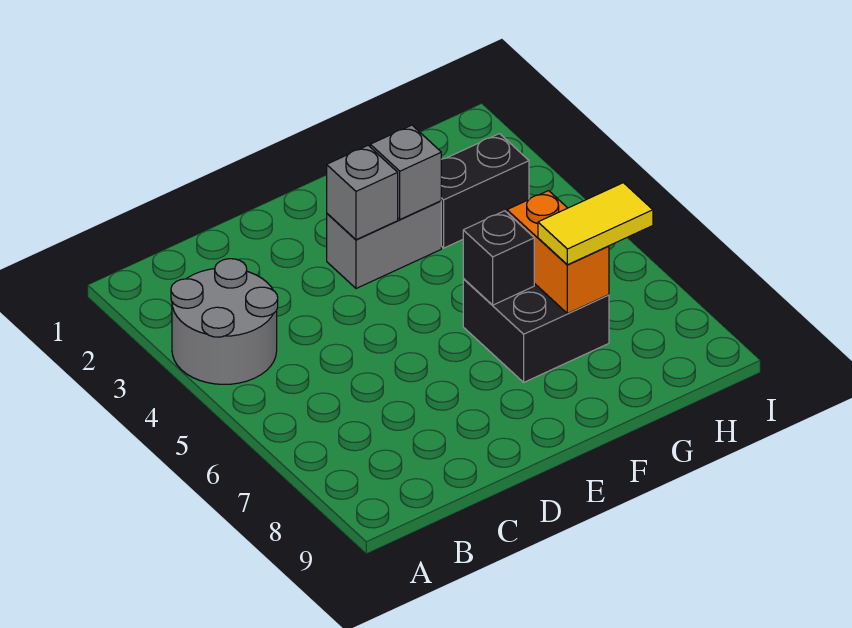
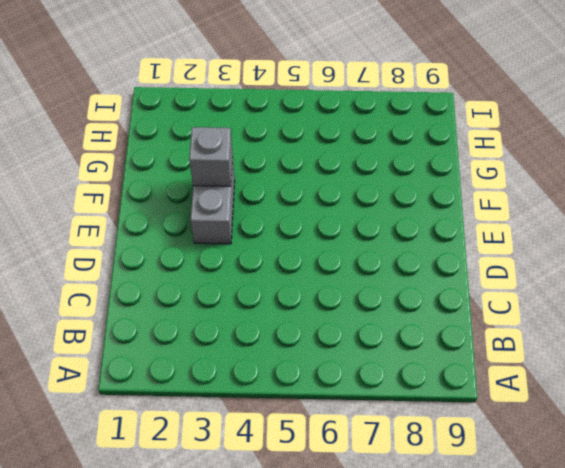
none -> grey 2x2 round brick [171,259,278,384]
none -> black 2x2 brick [463,279,609,382]

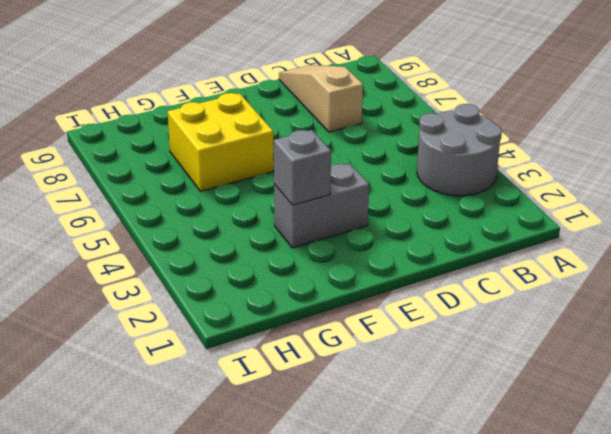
tan 1x3 slope [279,65,363,132] -> none
yellow 2x2 brick [168,93,274,191] -> black 2x2 brick [463,279,609,382]
none -> black 1x2 brick [441,134,529,248]
none -> grey 1x1 brick [327,145,398,240]

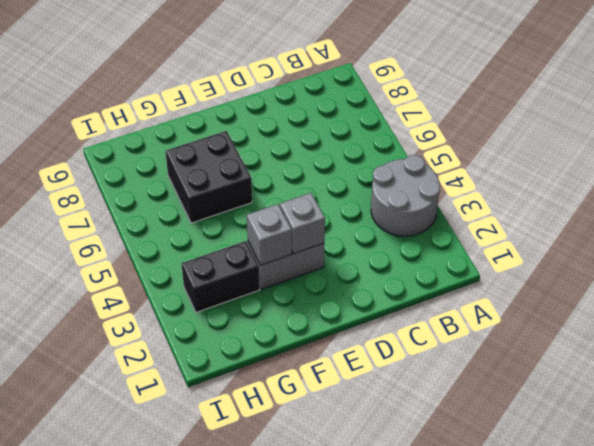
none -> black 1x1 brick [463,211,534,305]
none -> orange 1x2 brick [507,191,609,314]

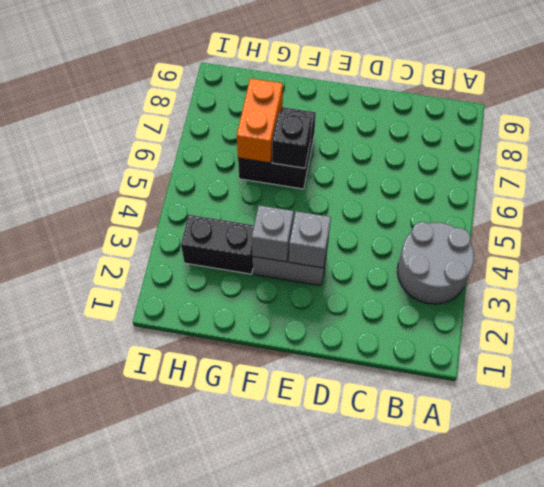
none -> yellow 1x2 tile [538,183,653,265]

